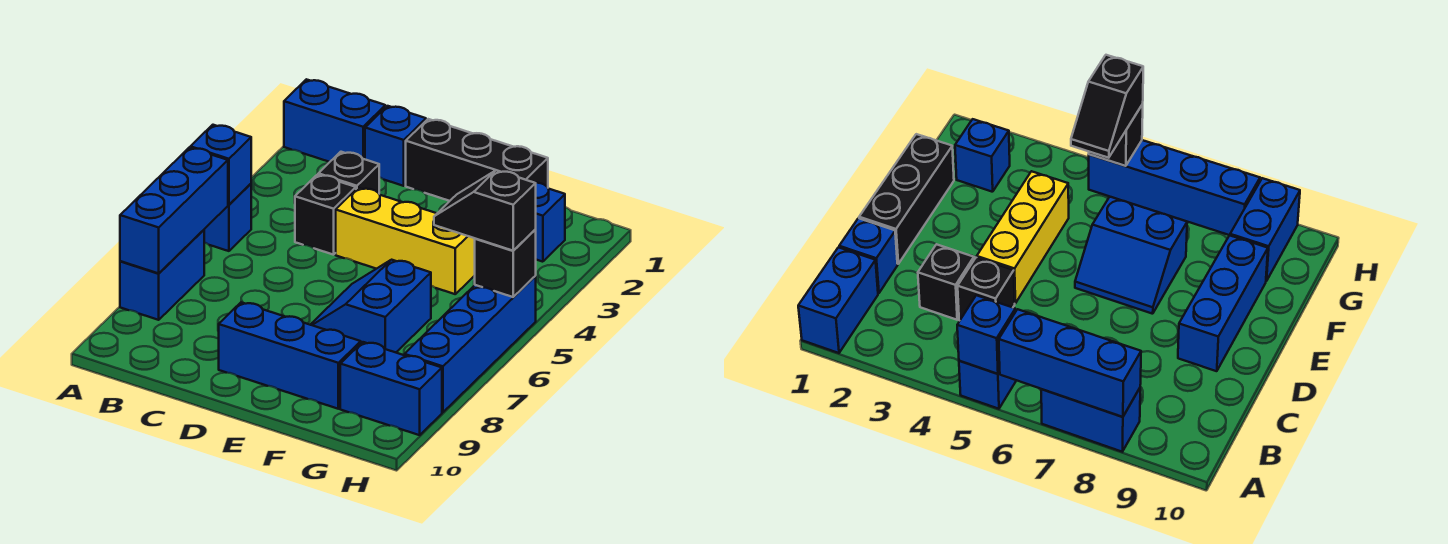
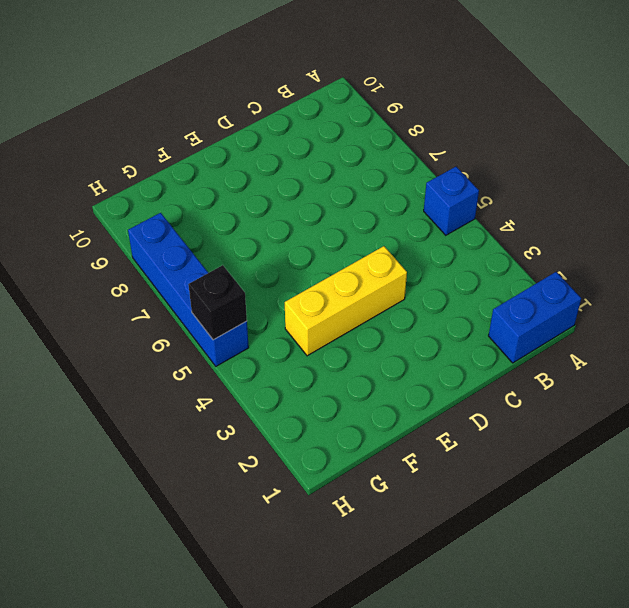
none -> blue 1x2 brick [120,230,204,320]
none -> blue 1x1 brick [365,106,426,186]
none -> black 1x1 brick [318,152,379,193]

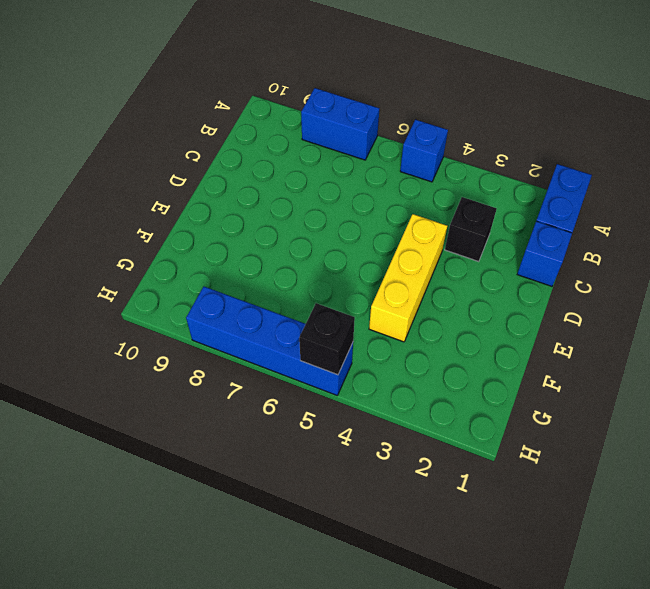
none -> black 1x1 brick [295,175,356,255]
none -> black 1x3 brick [406,119,548,201]
none -> blue 1x3 brick [219,302,361,409]

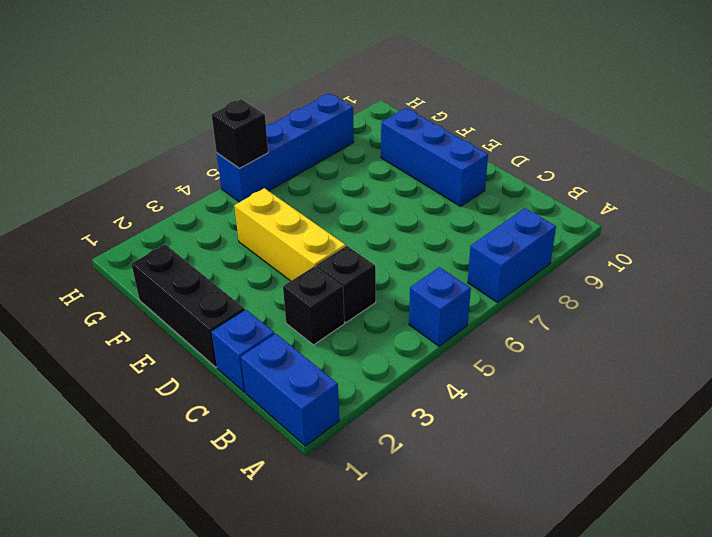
none -> blue 2x2 slope [310,260,431,352]
none -> blue 1x1 brick [535,183,565,262]
none -> blue 1x2 brick [340,342,442,435]

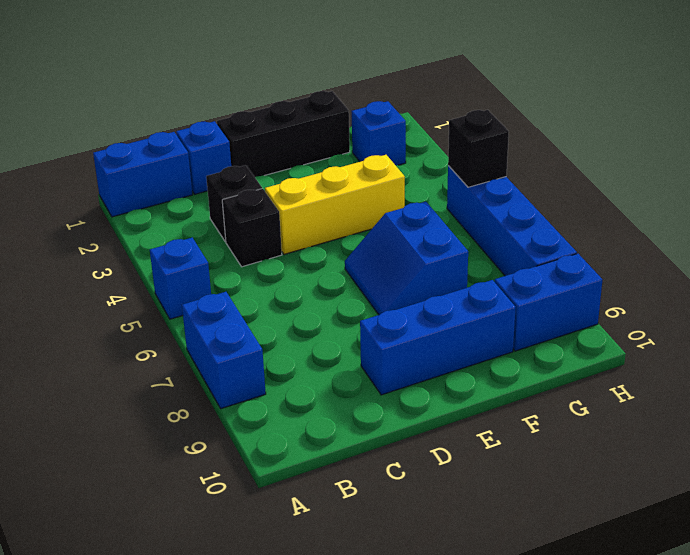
none -> blue 1x1 brick [190,125,251,205]
none -> blue 1x3 brick [120,148,228,273]
none -> black 1x2 slope [434,170,536,251]

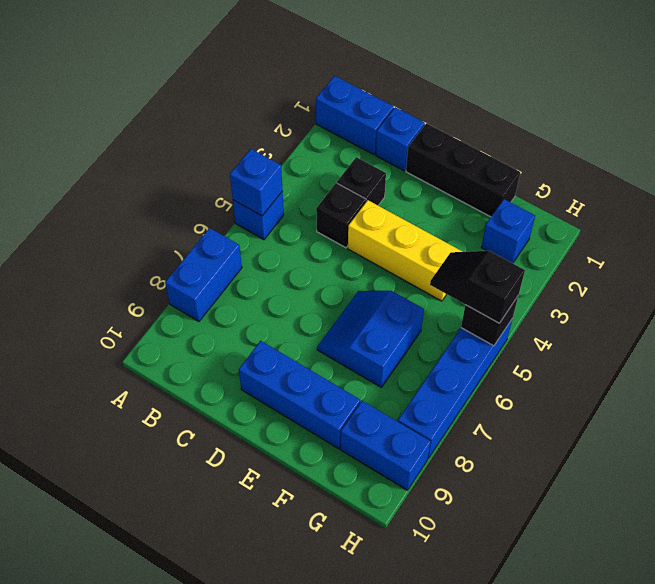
none -> blue 1x3 brick [120,148,228,273]

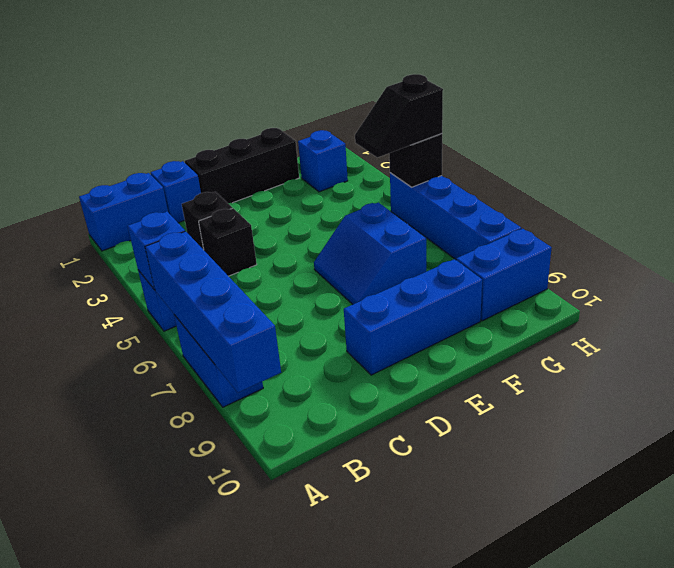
blue 1x4 brick [145,231,281,393] -> blue 1x3 brick [120,148,228,273]
none -> yellow 1x3 brick [336,188,475,294]

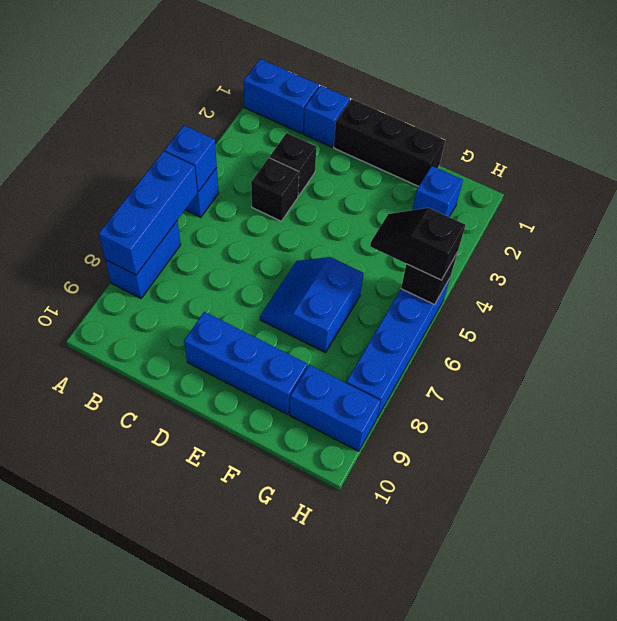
none -> yellow 1x3 brick [336,188,475,294]

